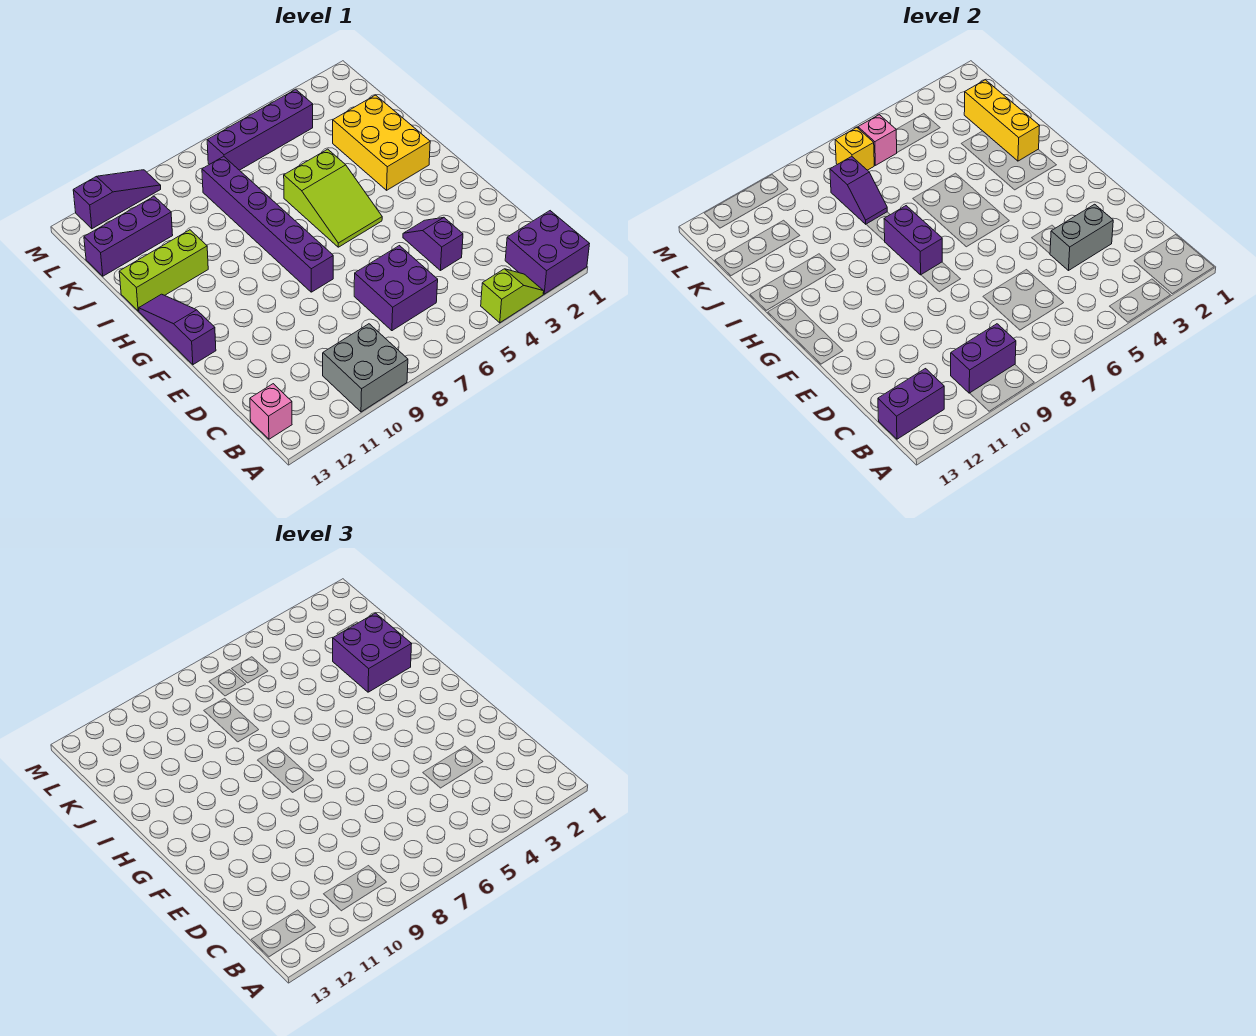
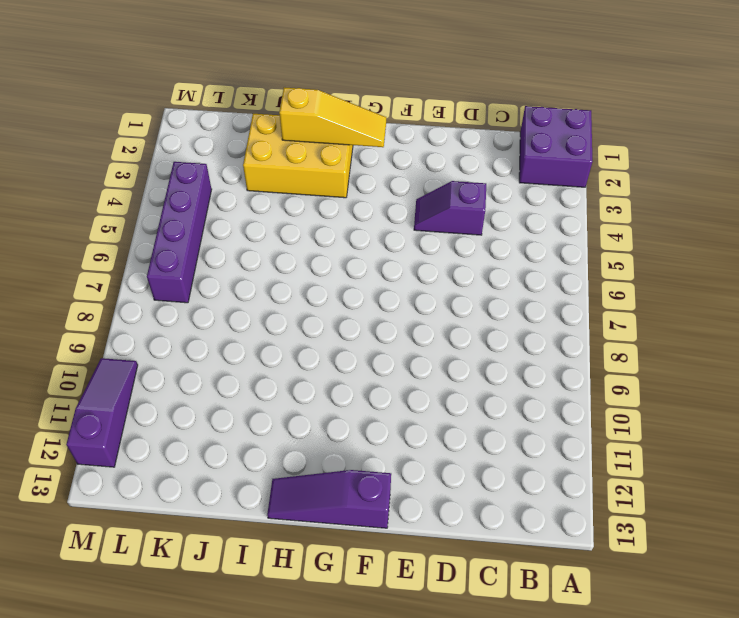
yellow 1x3 slope [279,87,386,147] -> yellow 1x3 brick [964,80,1040,161]
none -> lime 1x2 slope [481,269,544,323]
none -> grey 2x2 brick [323,324,408,412]
none -> pink 1x1 brick [250,384,292,439]

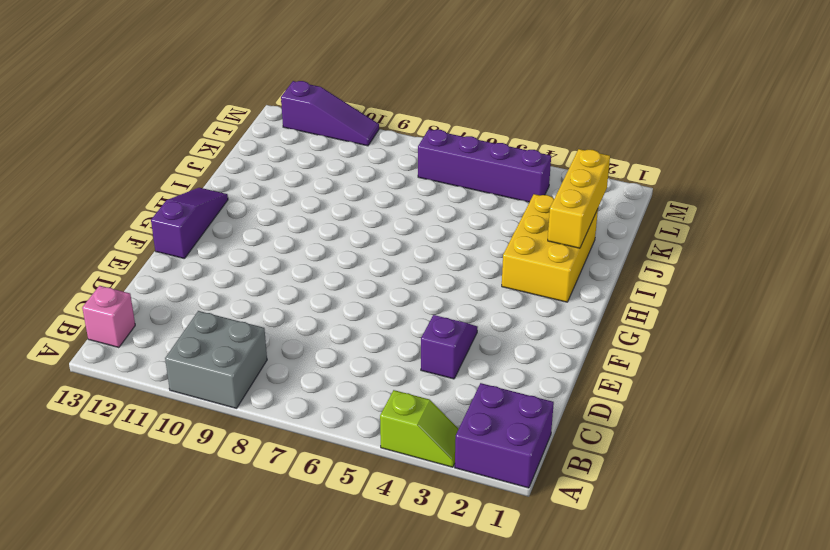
none -> purple 2x2 brick [354,246,438,331]
none -> purple 1x6 brick [202,156,333,292]
none -> lime 2x3 slope [284,149,382,247]

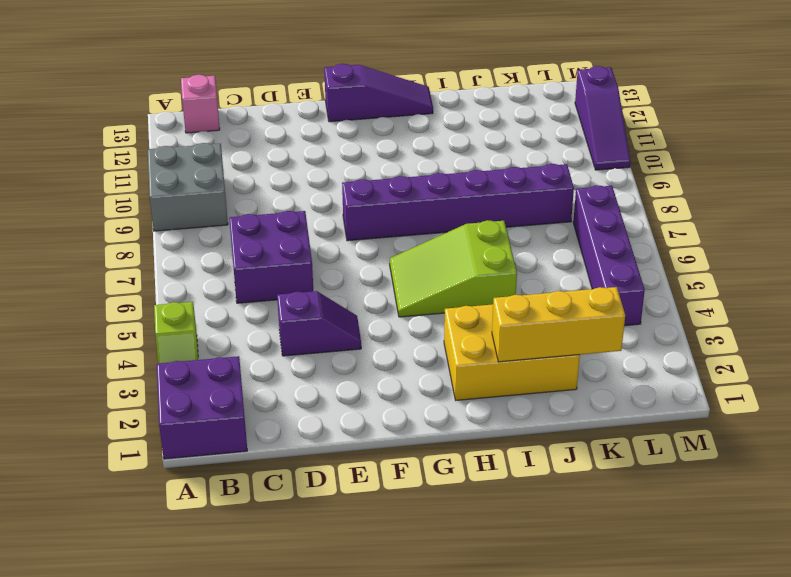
none -> lime 1x3 brick [119,230,208,311]
none -> purple 1x3 brick [84,196,173,276]
none -> purple 1x2 brick [951,324,1016,393]

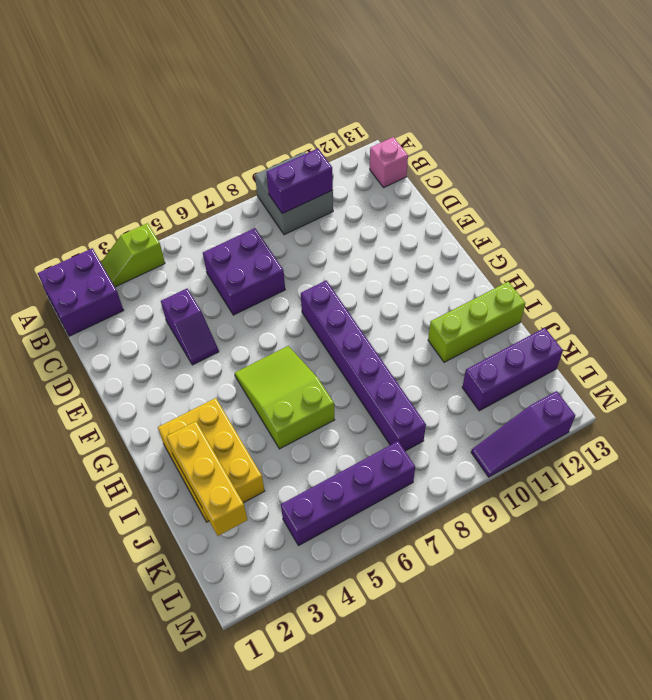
none -> purple 1x3 slope [139,294,216,365]
none -> purple 1x2 brick [878,369,944,439]
none -> grey 1x2 brick [1050,204,1113,270]

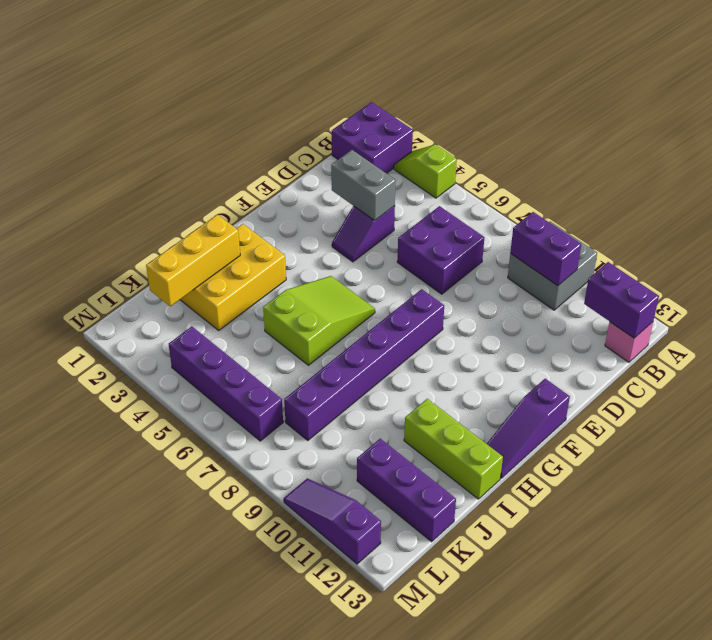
none -> purple 1x2 brick [884,206,942,275]
none -> purple 1x2 slope [830,156,887,224]
none -> pink 1x1 brick [858,115,897,165]

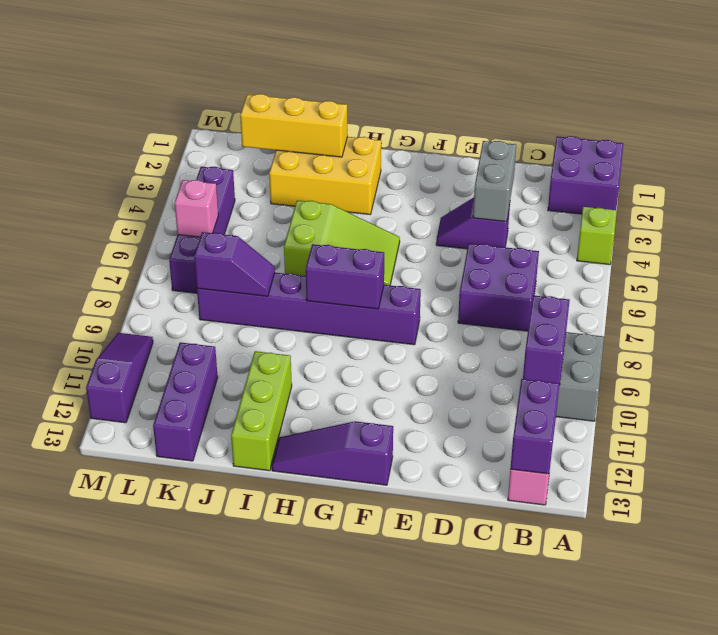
none -> yellow 1x1 brick [835,128,874,170]
none -> purple 2x2 brick [333,613,412,692]

